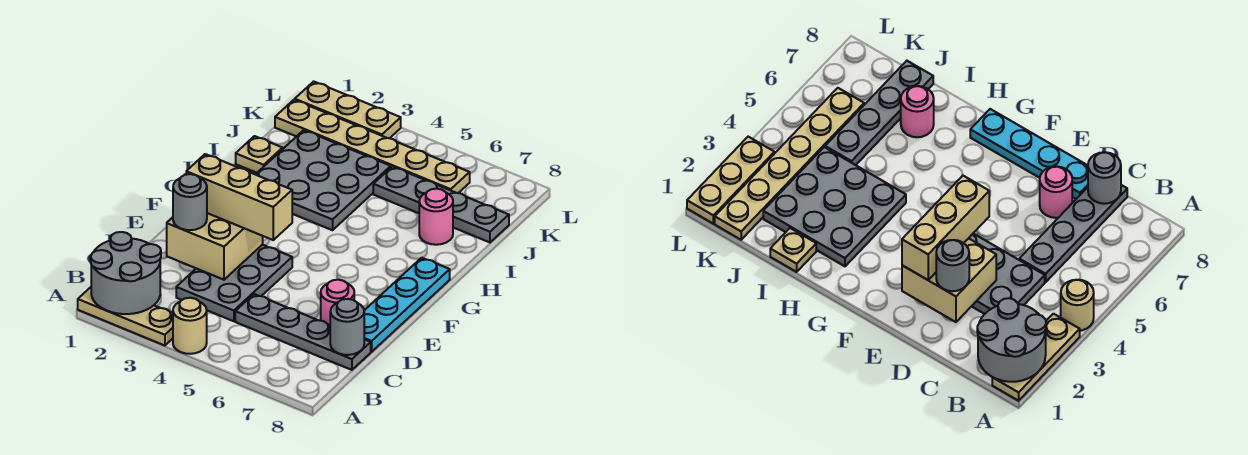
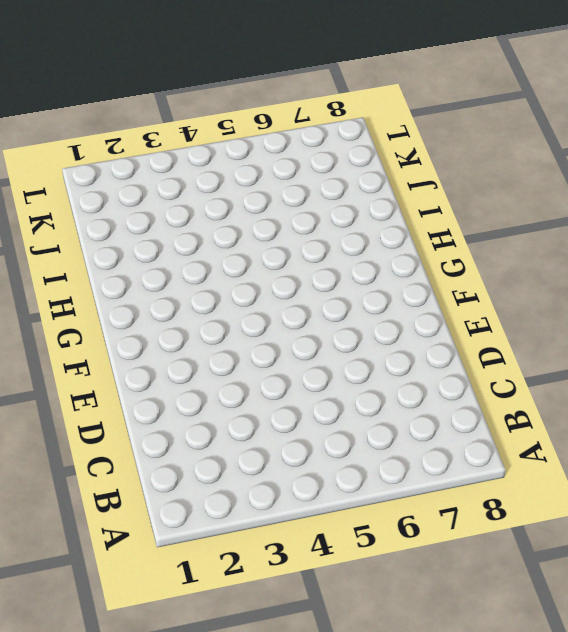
none -> tan 1x3 plate [78,287,173,346]
none -> tan 1x1 round brick [173,298,207,354]
none -> grey 2x3 plate [176,245,292,321]

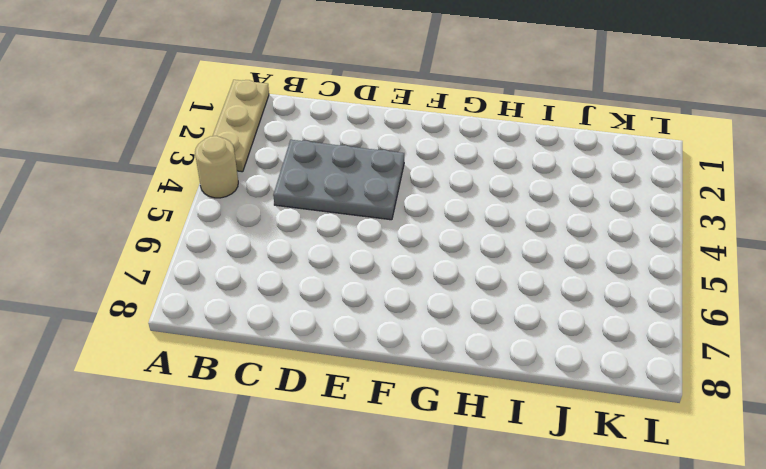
none -> grey 1x4 plate [235,294,371,370]
none -> pink 1x1 round brick [321,280,354,325]
none -> cyan 1x4 plate [364,258,450,352]

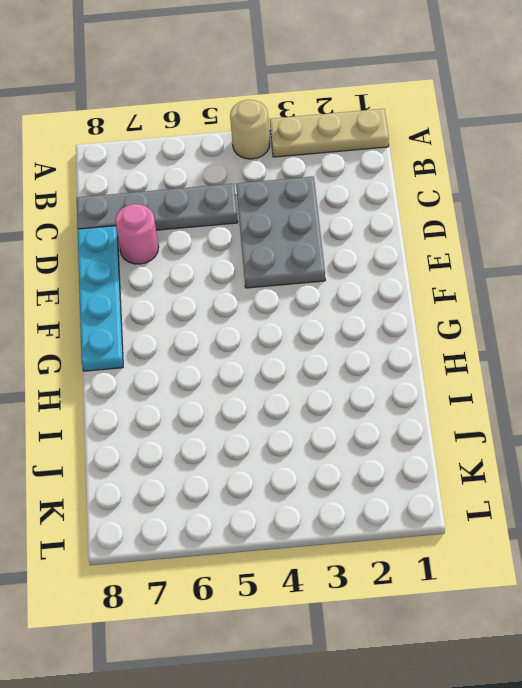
none -> grey 3x3 plate [255,130,391,230]
none -> tan 1x1 plate [236,136,283,173]
none -> pink 1x1 round brick [419,189,453,245]

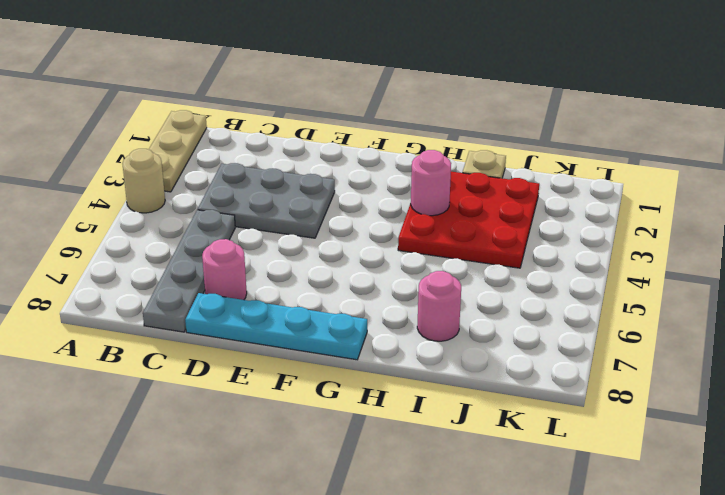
red 3x3 plate [398,172,539,268] -> grey 3x3 plate [255,130,391,230]
pink 1x1 round brick [411,150,451,216] -> none
none -> grey 1x4 plate [373,167,509,242]
none -> tan 1x6 plate [275,100,470,193]
none -> tan 1x3 plate [295,81,401,138]

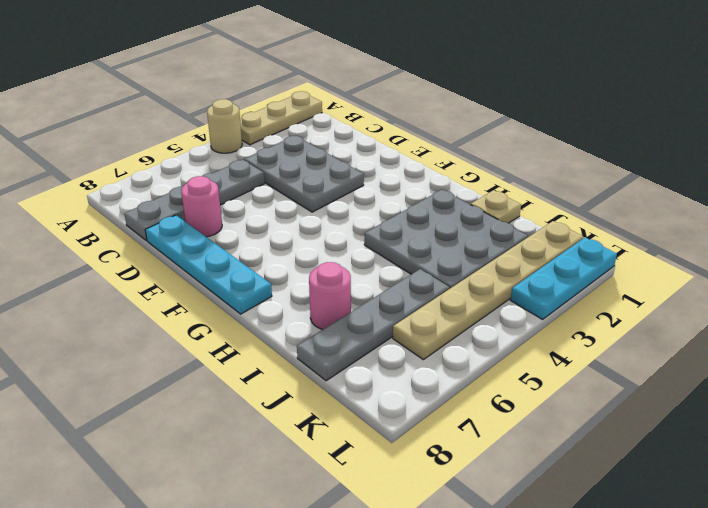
cyan 1x3 plate [511,237,617,319] -> tan 1x3 plate [295,81,401,138]
none -> grey 2x2 round brick [91,232,161,314]
none -> grey 1x1 round brick [330,299,364,355]
none -> tan 2x2 brick [167,213,263,280]

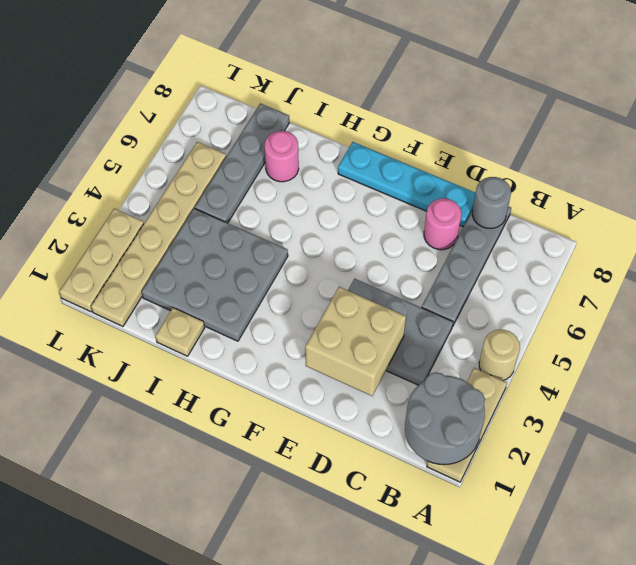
none -> grey 1x1 round brick [173,174,207,230]
none -> tan 1x3 brick [186,154,292,240]

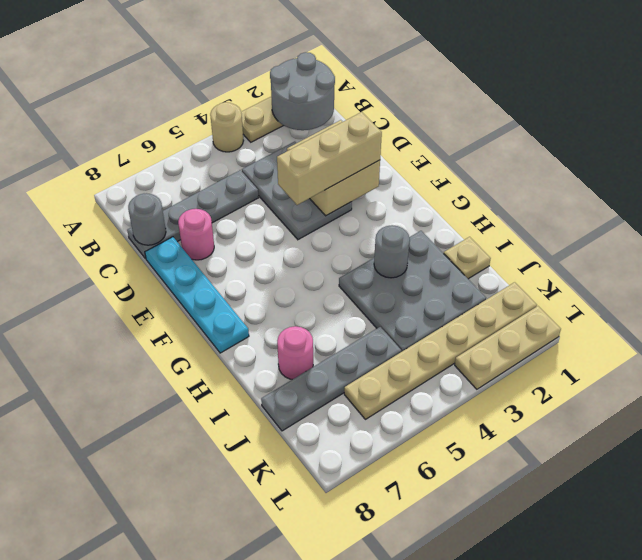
grey 1x1 round brick [374,225,410,278] -> grey 1x1 round brick moved to [173,174,207,230]

